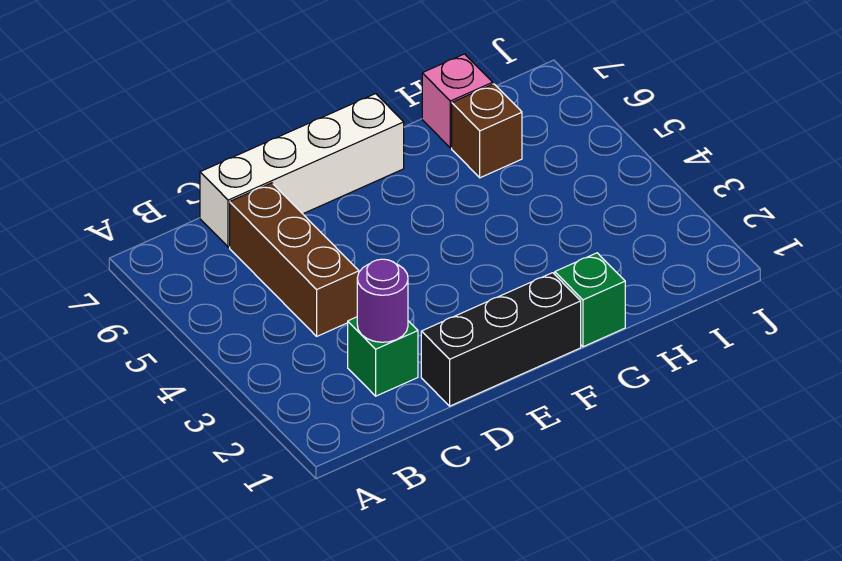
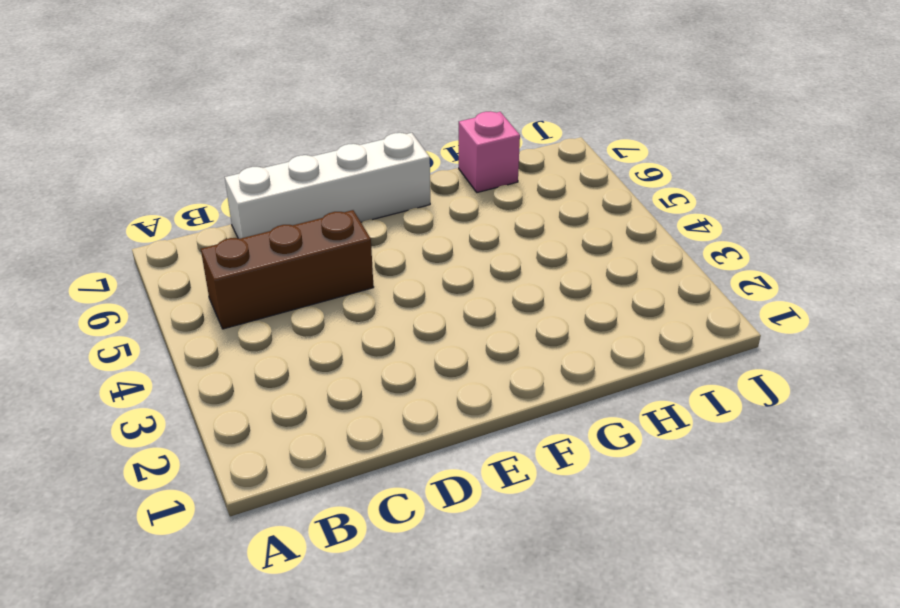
brown 1x3 brick [201,210,374,329] -> brown 1x3 brick turned to [230,183,359,336]
none -> green 1x1 brick [348,317,418,396]
none -> black 1x3 brick [421,273,581,406]

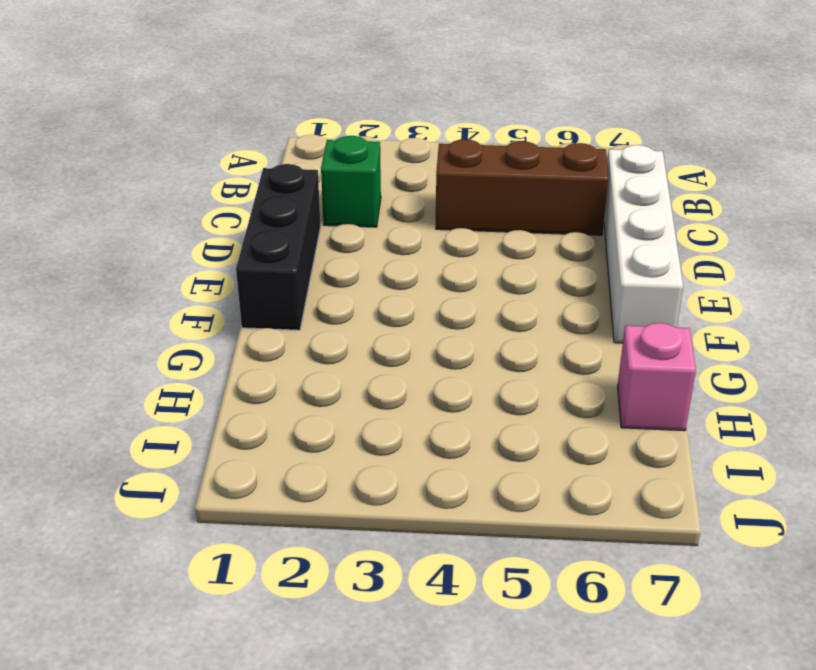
none -> green 1x1 brick [555,253,625,347]
none -> brown 1x1 brick [452,84,522,178]

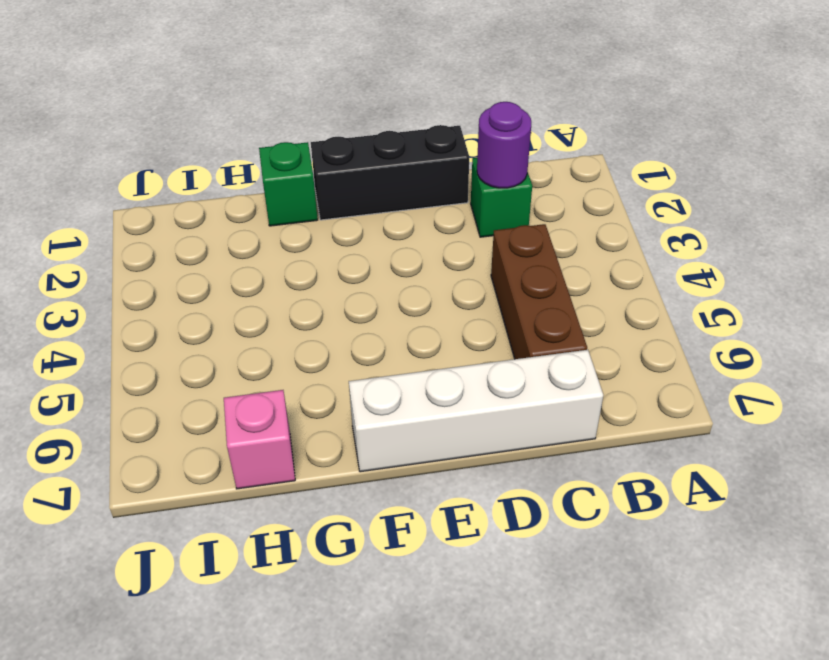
none -> brown 1x1 brick [452,84,522,178]

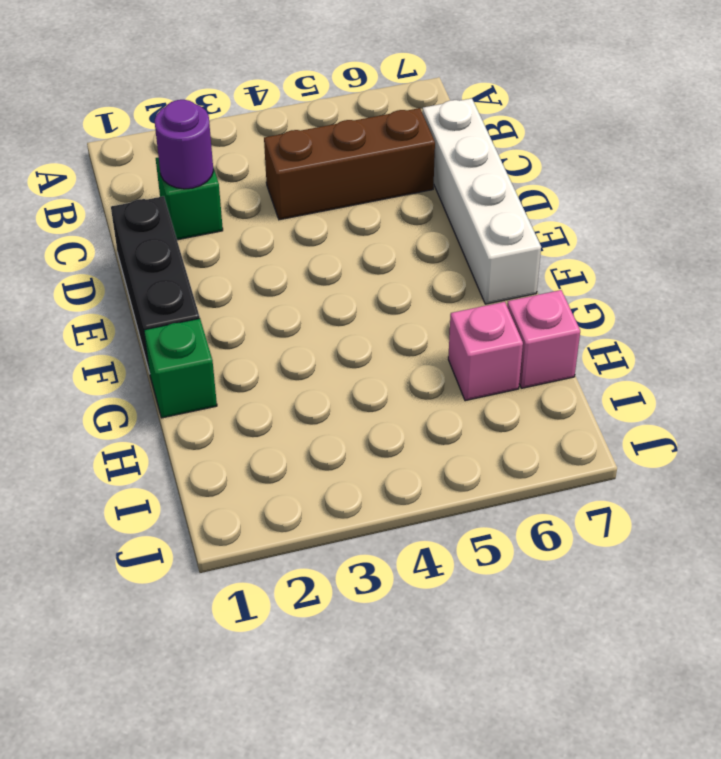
pink 1x1 brick [448,302,523,401] -> brown 1x1 brick [452,84,522,178]

